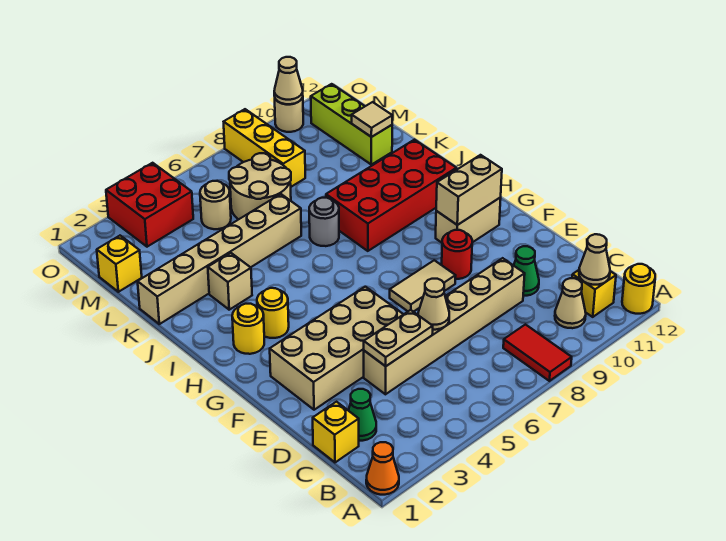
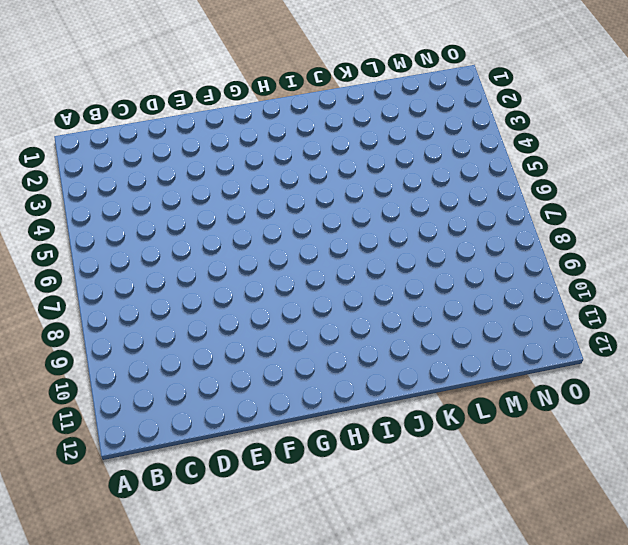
none -> orange 1x1 cone [366,442,399,495]
none -> red 1x2 tile [503,324,572,381]
none -> yellow 1x1 round brick [622,264,655,314]
none -> tan 1x1 cone [555,278,586,328]

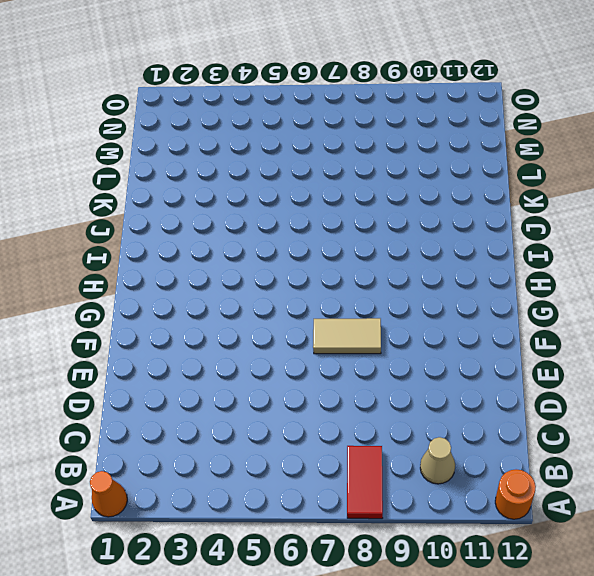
orange 1x1 round brick [495,469,536,519] -> yellow 1x1 round brick [622,264,655,314]
none -> yellow 1x1 brick [572,270,616,317]
none -> yellow 1x1 brick [313,402,359,462]
none -> green 1x1 cone [348,389,376,441]
none -> tan 1x6 brick [364,258,525,394]

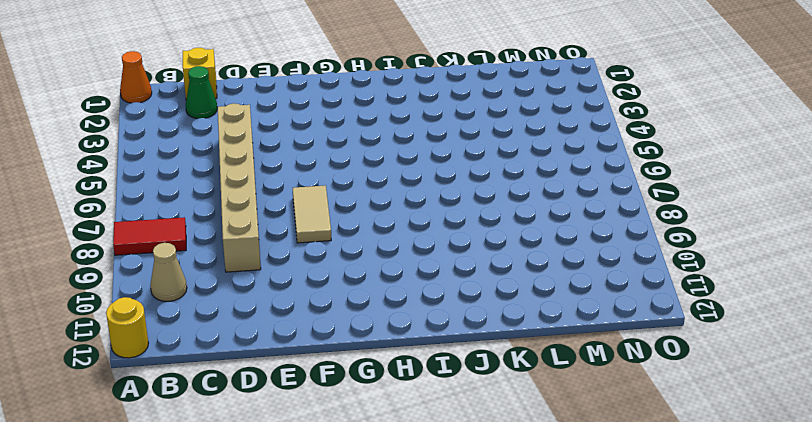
none -> yellow 1x1 brick [572,270,616,317]
none -> green 1x1 cone [514,246,539,296]
none -> tan 2x4 brick [270,287,403,410]
none -> red 1x1 round brick [442,230,472,279]

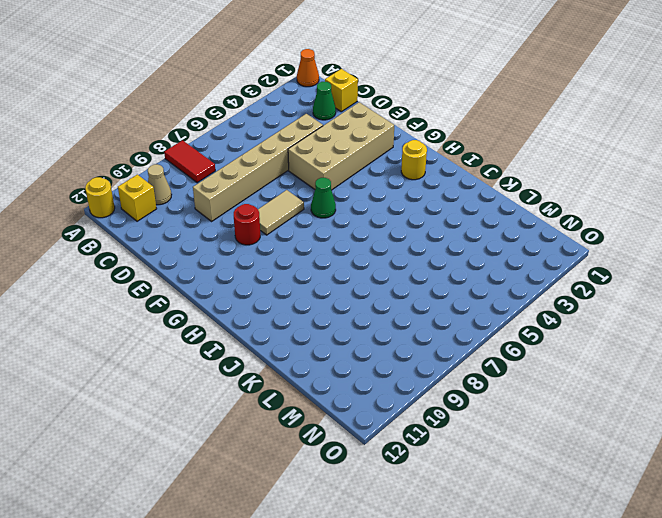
green 1x1 cone [311,178,336,218] -> green 1x1 cone moved to [514,246,539,296]
none -> tan 1x2 brick [436,198,501,243]
none -> yellow 1x1 round brick [257,288,289,338]
none -> red 2x4 brick [326,140,456,251]
none -> tan 1x1 brick [208,253,252,310]

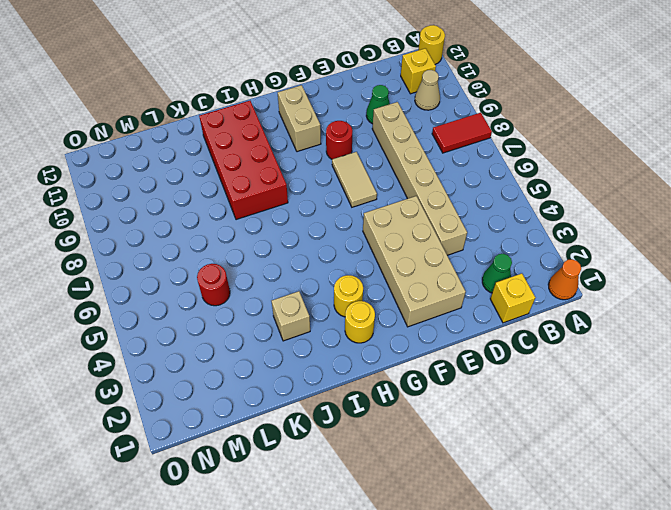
red 1x1 round brick [197,264,230,306] -> none
none -> grey 1x1 round brick [309,198,339,246]
none -> tan 1x6 brick [138,194,301,324]
none -> tan 2x2 round brick [229,153,291,219]
none -> lime 1x3 brick [311,84,392,165]

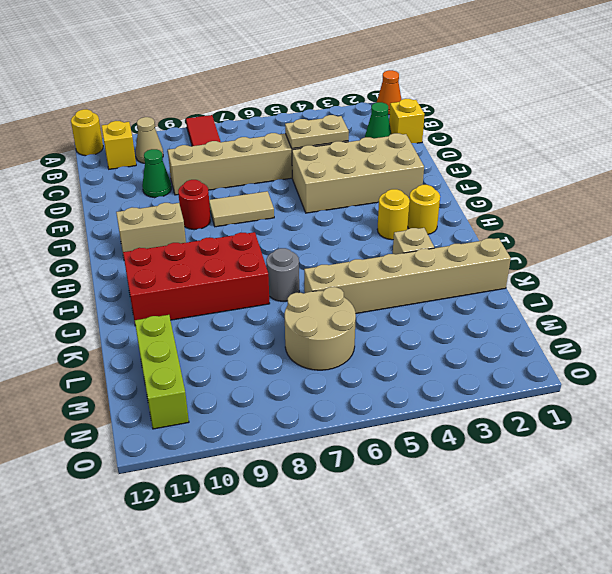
none -> yellow 1x1 brick [97,236,142,292]
none -> tan 1x1 round brick [200,181,231,229]
none -> yellow 1x3 brick [224,109,305,187]
none -> red 2x2 brick [106,163,193,247]

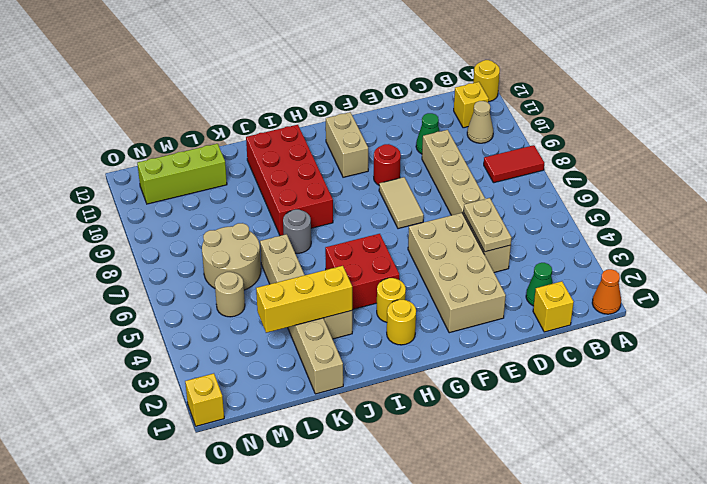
red 2x2 brick [325,234,399,310] -> red 2x2 brick moved to [106,163,193,247]
yellow 1x3 brick [256,266,352,333] -> yellow 1x3 brick moved to [224,109,305,187]
yellow 1x1 brick [185,373,224,426] -> yellow 1x1 brick moved to [97,236,142,292]
none -> tan 1x1 round brick [275,97,303,132]
none -> tan 1x1 cone [579,234,610,285]
none -> tan 1x1 cone [418,279,449,330]
none -> tan 1x2 brick [436,155,502,225]

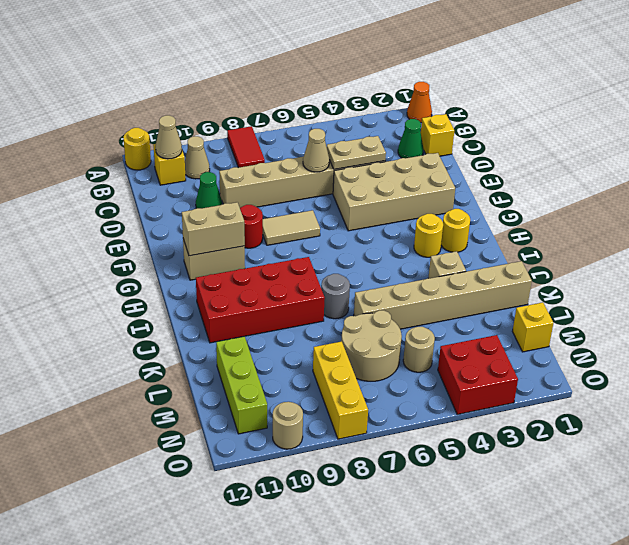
none -> tan 1x1 tile [352,102,392,137]
none -> tan 1x1 cone [274,57,303,104]

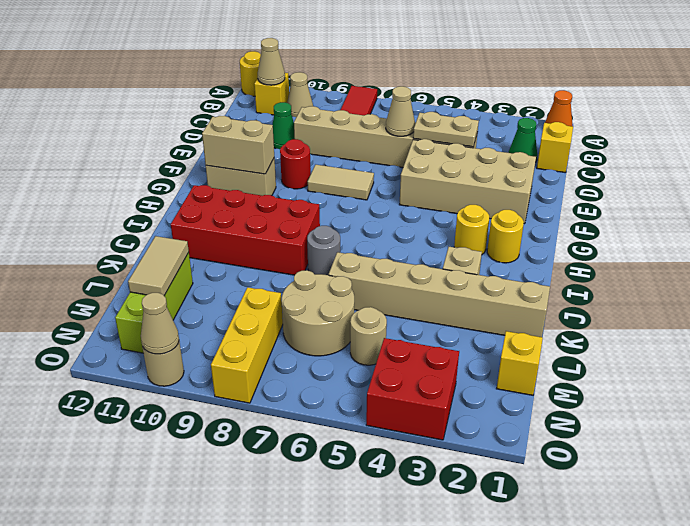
tan 1x2 tile [128,236,189,296] -> tan 1x1 tile [352,102,392,137]

